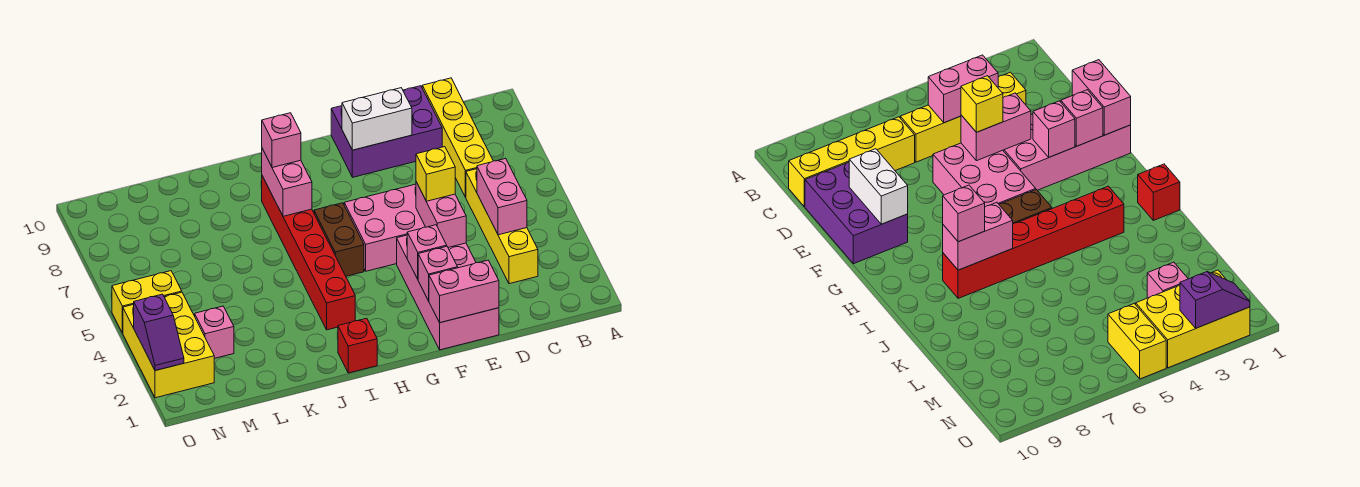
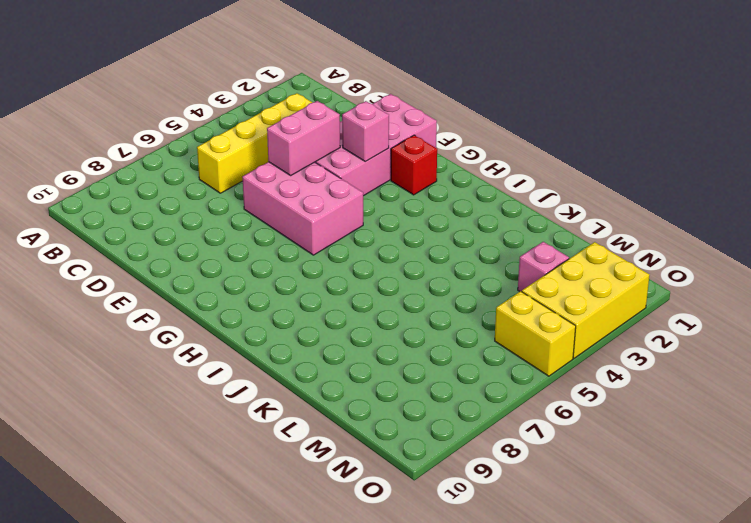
red 1x1 brick [391,135,437,195] -> red 1x1 brick moved to [338,318,377,373]
none -> yellow 1x4 brick [422,78,493,197]
none -> purple 2x3 brick [331,86,442,177]
none -> brown 1x2 brick [314,203,364,276]

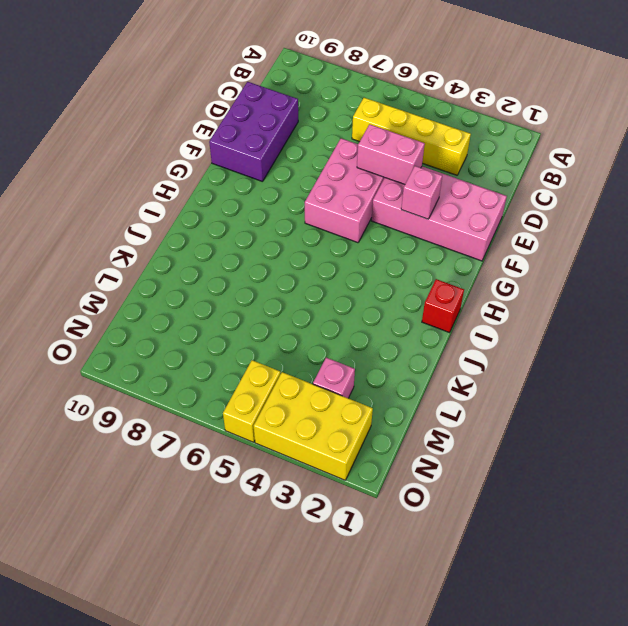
none -> yellow 1x4 brick [422,78,493,197]
none -> brown 1x2 brick [314,203,364,276]
none -> red 1x6 brick [262,176,355,330]

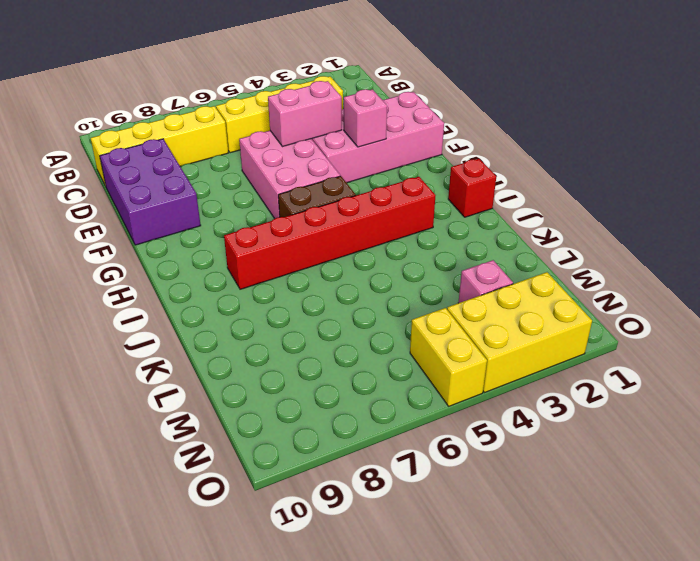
none -> pink 1x2 brick [477,158,527,235]
none -> pink 1x2 brick [429,260,499,323]
none -> white 1x2 brick [342,88,412,150]

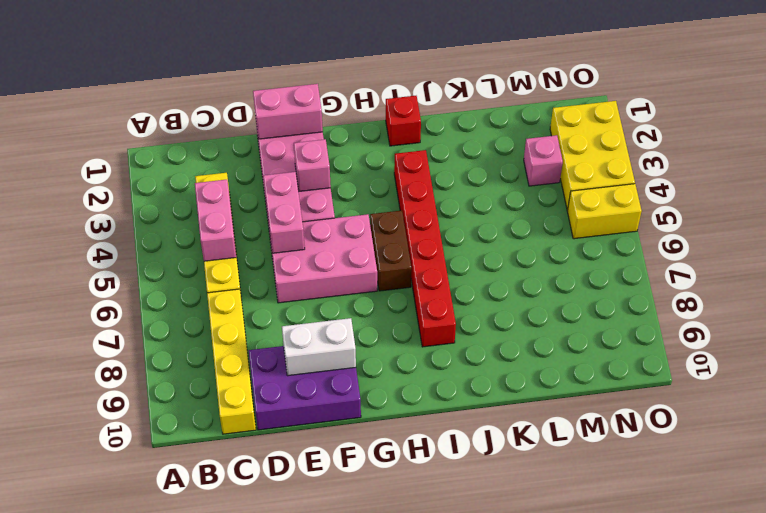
none -> pink 1x1 brick [418,246,458,301]
none -> pink 1x2 brick [262,149,312,216]
none -> purple 1x2 slope [134,294,184,371]

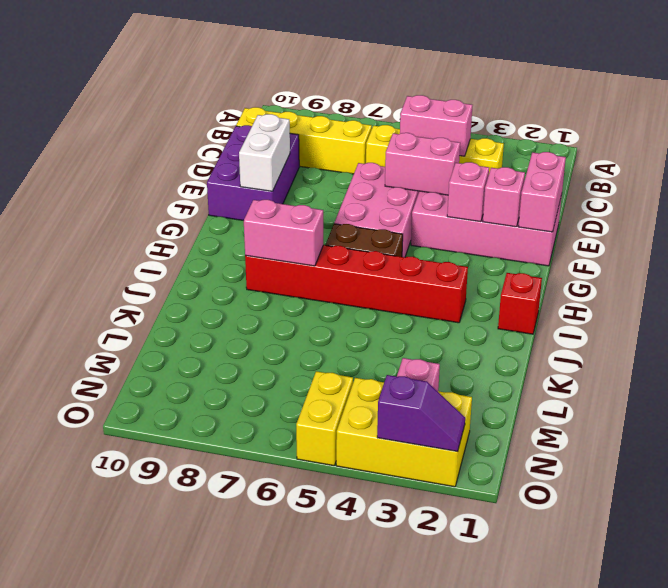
none -> yellow 1x1 brick [416,147,455,201]
none -> pink 1x1 brick [262,113,301,168]

